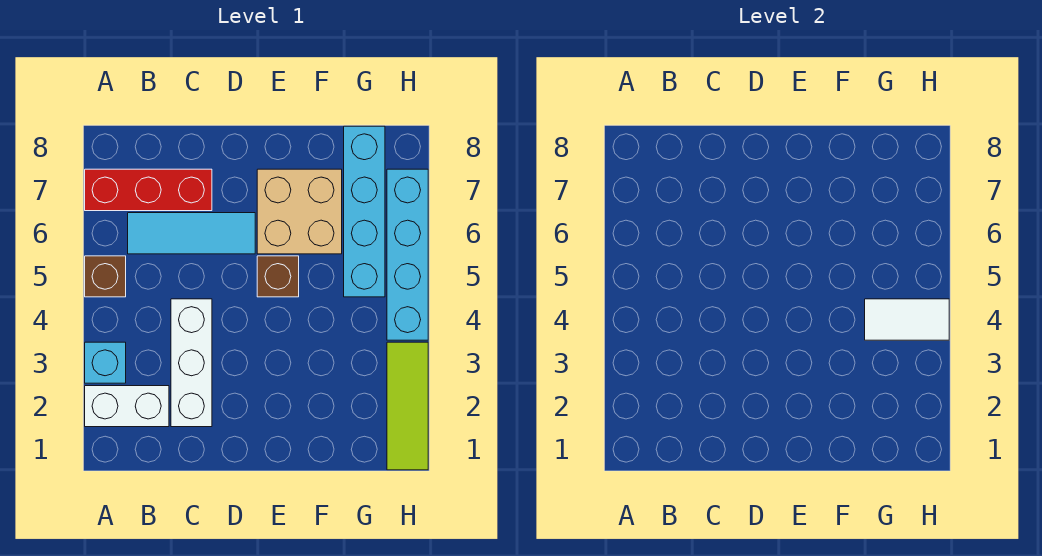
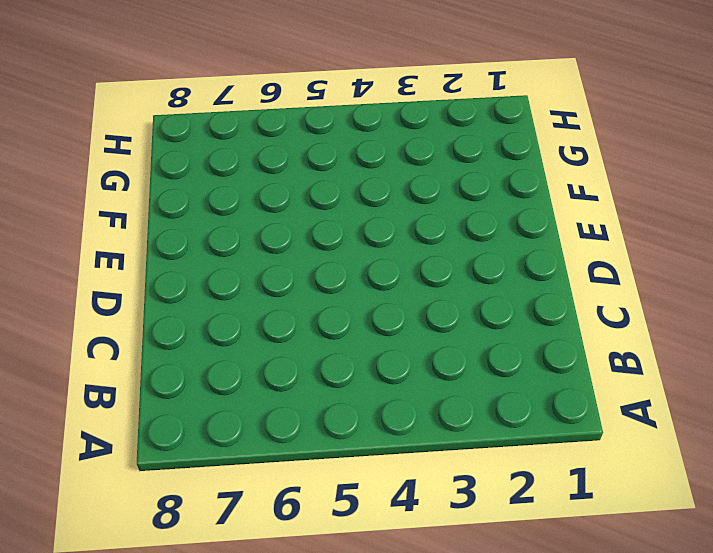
none -> white 1x2 brick [85,386,169,427]
none -> cyan 1x1 brick [85,342,126,383]
none -> brown 1x1 brick [85,256,126,297]

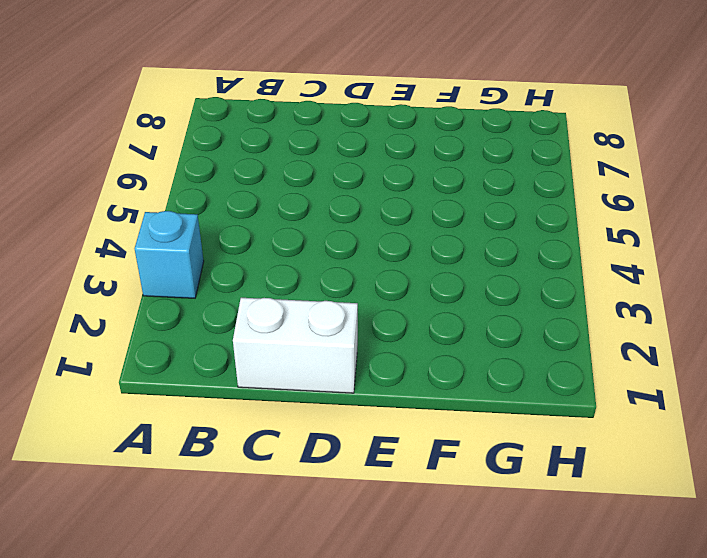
white 1x2 brick [233,298,358,393] -> white 1x2 brick moved to [85,386,169,427]
none -> brown 1x1 brick [85,256,126,297]
none -> red 1x3 brick [85,169,212,211]
none -> cyan 1x3 tile [128,213,255,254]

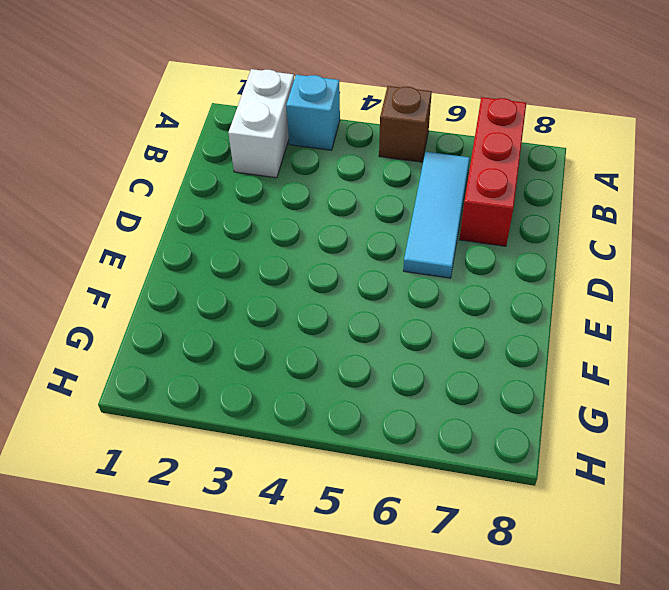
none -> white 1x3 brick [171,299,212,427]
none -> brown 1x1 brick [257,256,299,297]
none -> tan 2x2 brick [257,169,342,254]

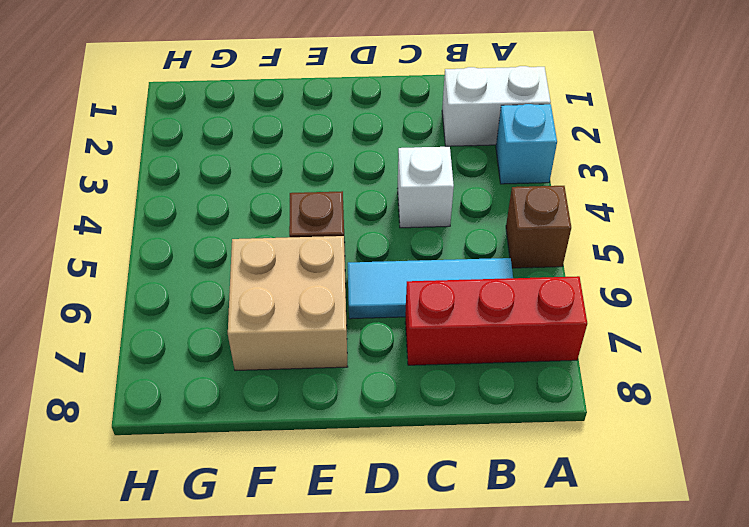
white 1x1 brick [398,147,454,228] -> white 1x3 brick [171,299,212,427]
none -> cyan 1x4 brick [344,126,385,297]
none -> lime 1x3 tile [387,342,428,470]
none -> cyan 1x4 brick [387,169,428,340]

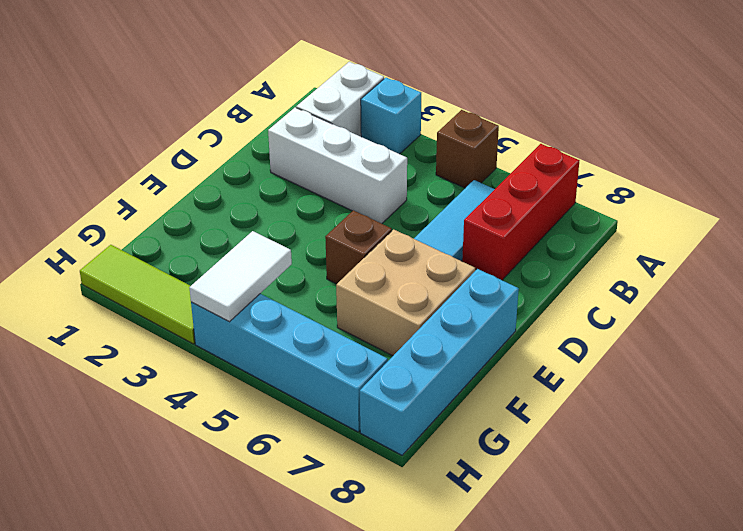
cyan 1x4 brick [360,269,519,455] -> cyan 1x4 brick turned to [344,126,385,297]

